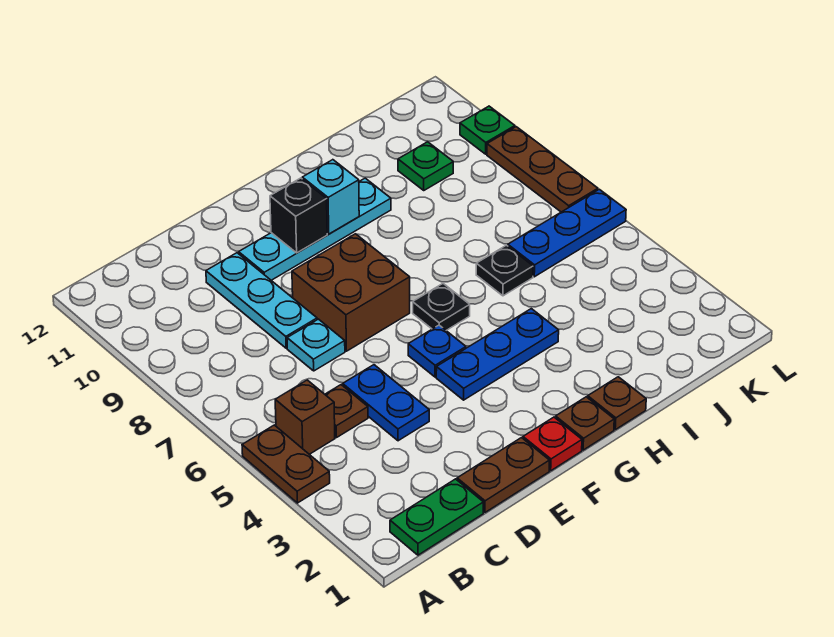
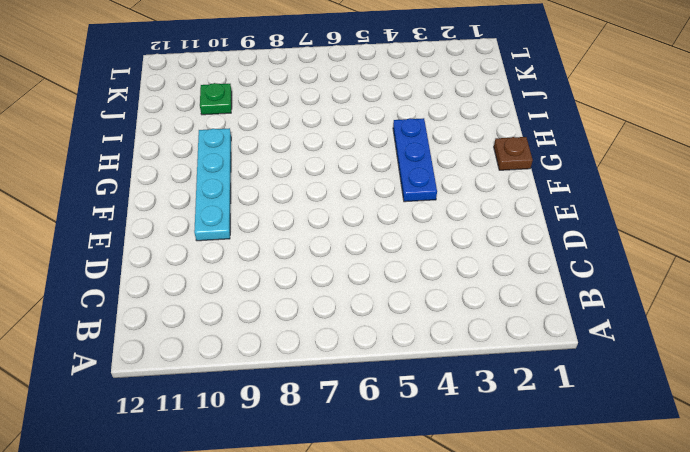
none -> brown 1x2 plate [242,425,330,503]
none -> green 1x2 plate [390,479,484,555]
none -> brown 1x1 brick [275,380,335,454]

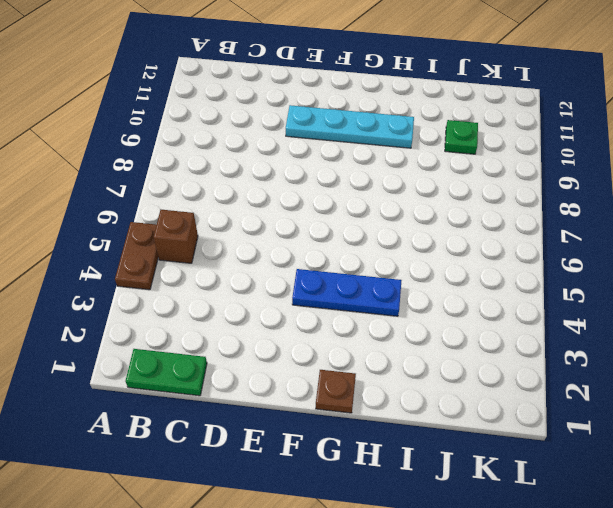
none -> brown 1x1 plate [325,385,368,438]
none -> brown 1x2 plate [457,438,549,512]
none -> blue 1x2 plate [343,365,429,441]

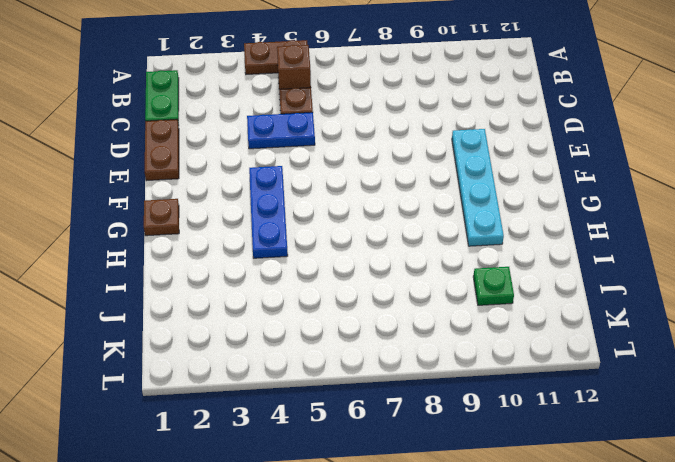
none -> cyan 1x1 plate [287,319,345,371]
none -> cyan 1x3 plate [206,253,317,348]
none -> brown 2x2 brick [292,234,410,351]

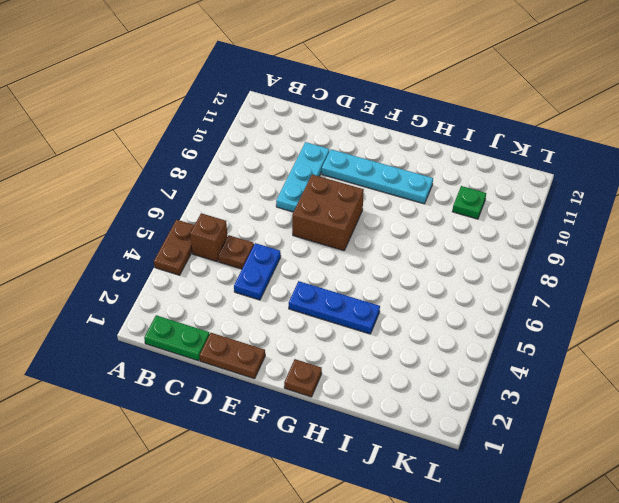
none -> cyan 1x1 plate [287,319,345,371]
none -> red 1x1 plate [523,417,582,471]
none -> blue 1x1 plate [408,325,466,377]

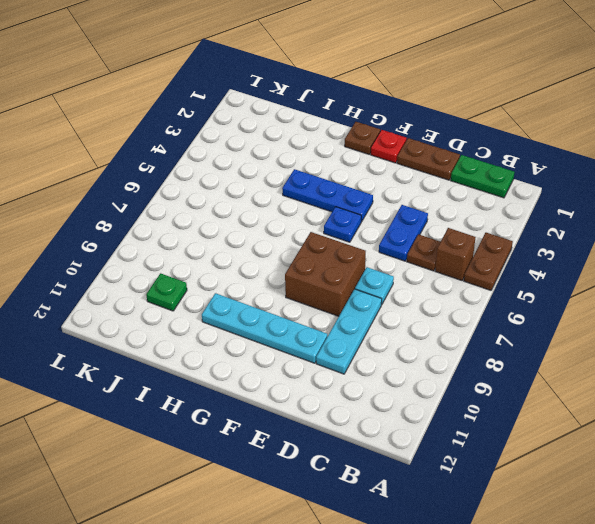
none -> black 1x1 plate [413,284,470,330]
none -> brown 1x1 plate [588,377,646,430]
none -> black 1x1 plate [476,245,533,296]

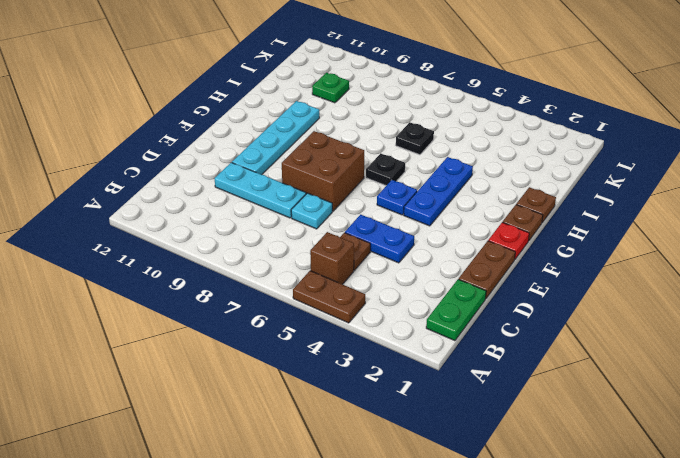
none -> blue 1x3 plate [508,189,626,277]
none -> brown 1x3 plate [487,127,598,212]
none -> green 1x1 plate [460,106,515,154]

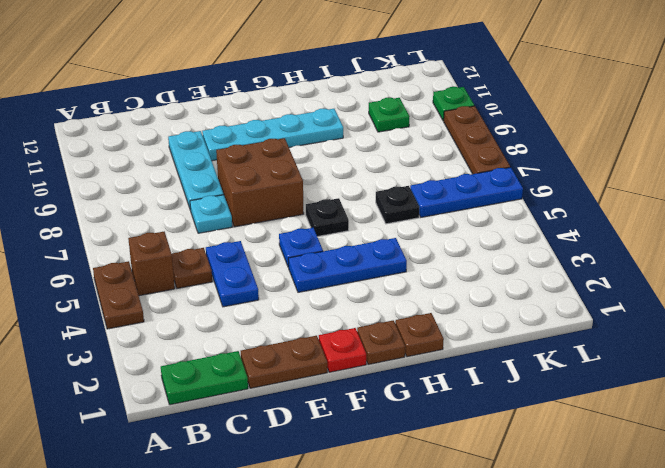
none -> black 1x1 brick [270,178,327,253]
none -> cyan 1x1 brick [302,160,359,234]

